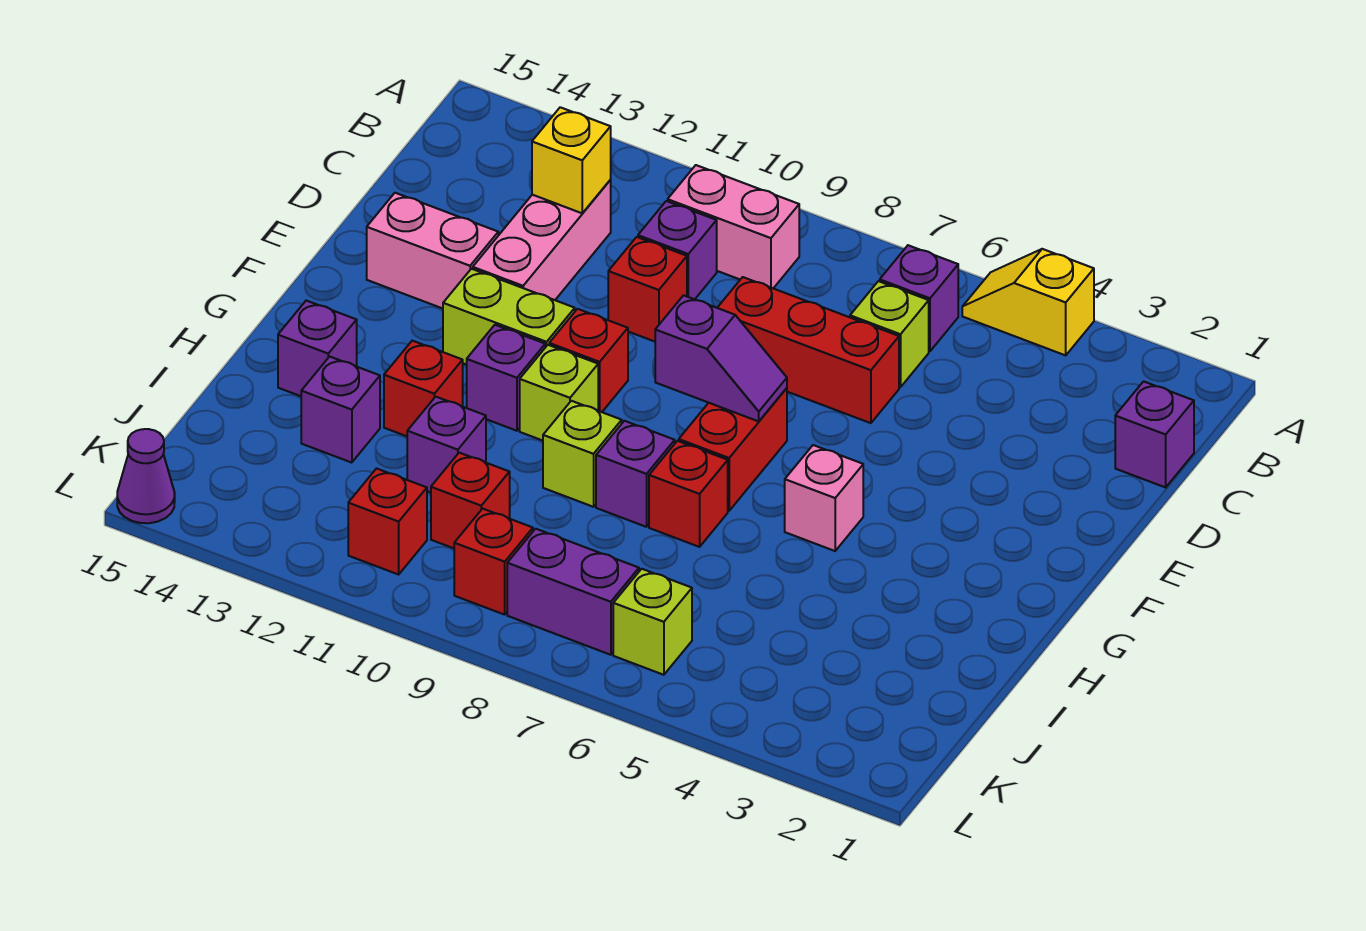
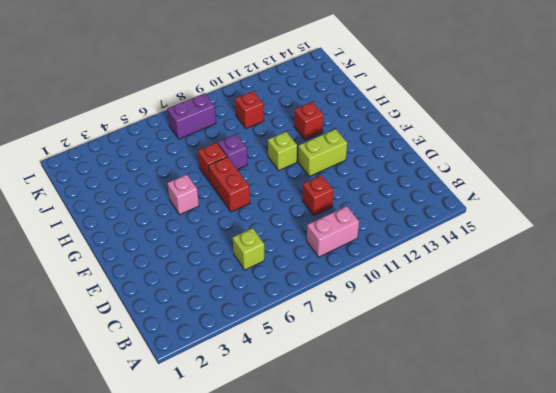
none -> yellow 1x2 slope [962,249,1094,355]
none -> purple 1x1 brick [880,245,958,351]
none -> purple 1x1 brick [1115,381,1194,487]
none -> purple 1x1 brick [638,201,717,299]

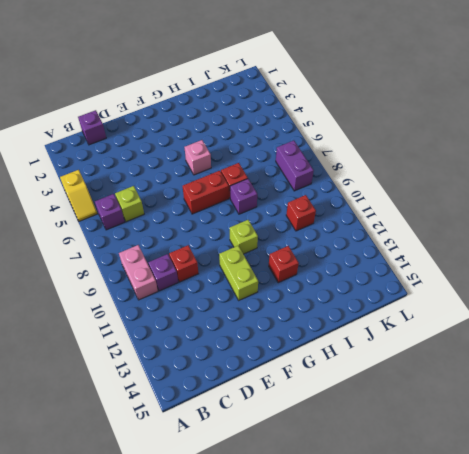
none -> pink 1x3 brick [473,180,611,300]
none -> red 1x3 brick [717,277,899,423]
none -> pink 1x2 brick [367,193,498,308]
none -> red 1x1 brick [549,309,628,412]

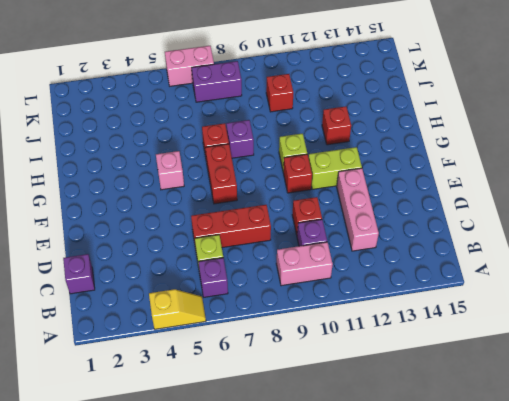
pink 1x2 brick [165,46,214,86] -> pink 1x2 brick moved to [367,193,498,308]
none -> purple 1x1 brick [467,325,545,431]
none -> lime 1x1 brick [543,401,622,507]
none -> purple 1x1 brick [278,301,357,396]
none -> purple 1x1 brick [407,397,486,492]

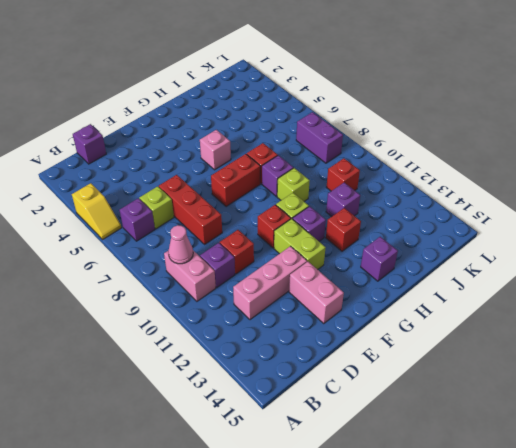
pink 1x1 cone [168,225,193,264] -> none
none -> purple 1x1 brick [301,356,380,463]
none -> lime 1x1 brick [613,569,692,675]
none -> red 1x1 brick [454,509,533,615]
none -> red 1x1 brick [348,469,427,575]

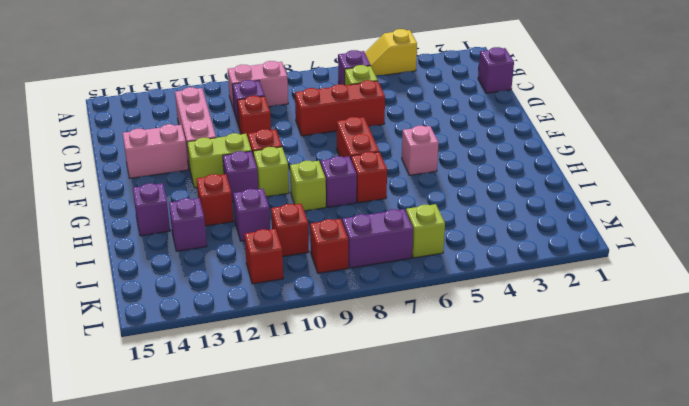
none -> purple 1x1 cone [117,429,175,523]
none -> yellow 1x1 brick [532,107,611,213]
none -> purple 1x2 slope [655,295,787,421]

